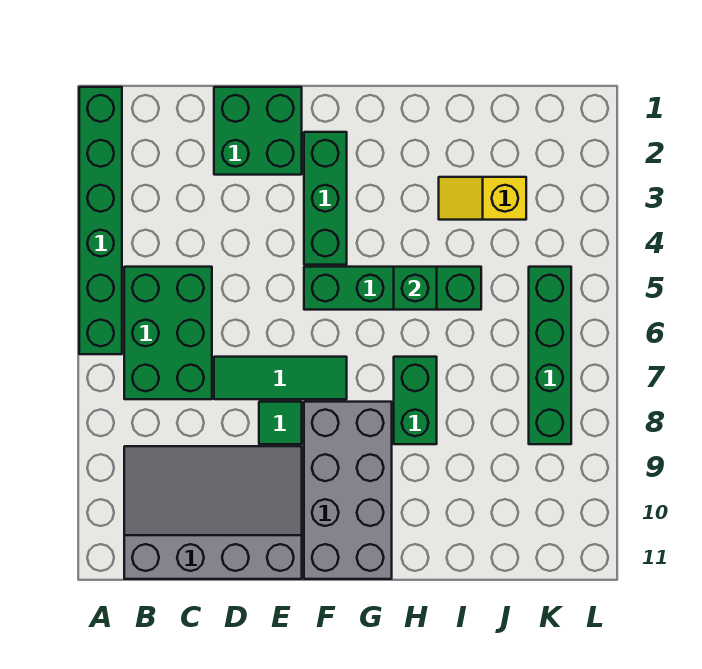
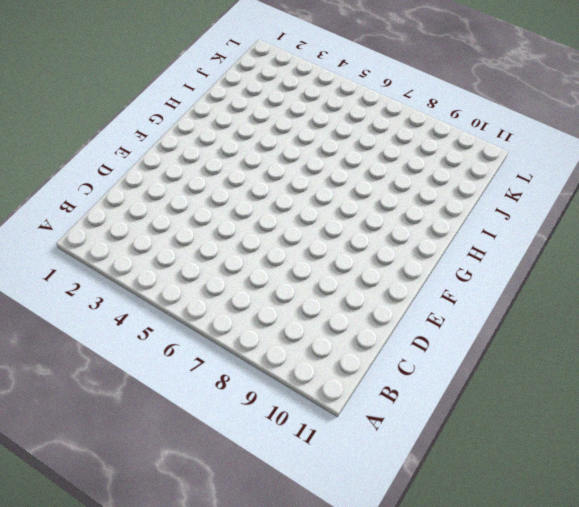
none -> green 1x6 brick [79,87,122,354]
none -> green 2x3 brick [124,267,212,399]
none -> grey 3x4 slope [124,446,302,579]

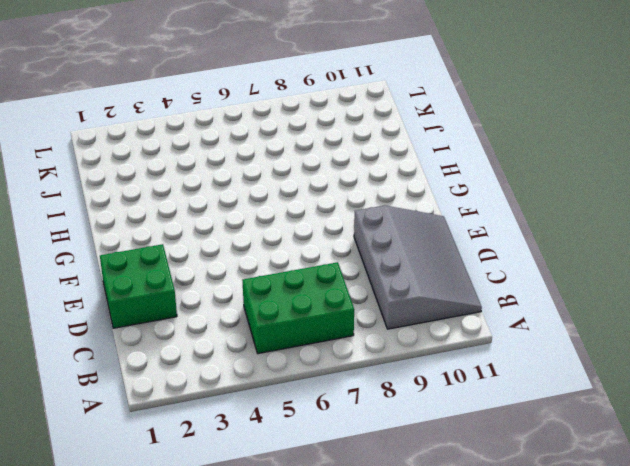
grey 3x4 slope [354,205,482,329] -> grey 3x4 slope turned to [124,446,302,579]
none -> green 1x6 brick [79,87,122,354]
none -> green 1x3 tile [214,357,347,399]
none -> green 1x1 tile [259,402,302,444]

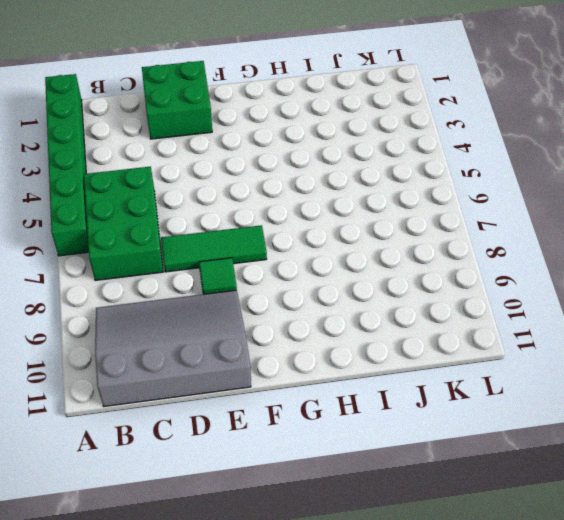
none -> green 1x3 brick [304,132,347,265]
none -> green 1x4 brick [304,267,481,310]
none -> grey 2x4 brick [304,402,392,579]

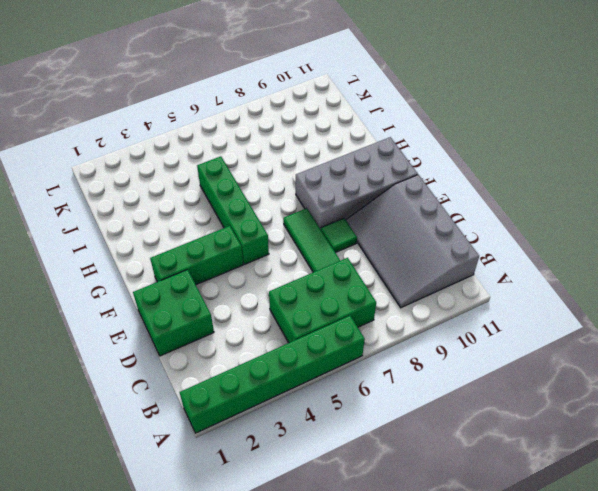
none -> green 1x2 brick [394,357,437,444]
none -> yellow 1x2 slope [439,177,526,220]
none -> green 1x4 brick [529,267,571,444]

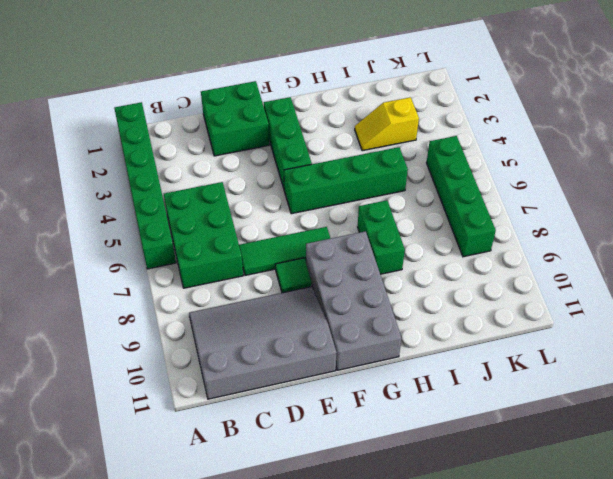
none -> green 1x1 brick [394,267,437,310]

